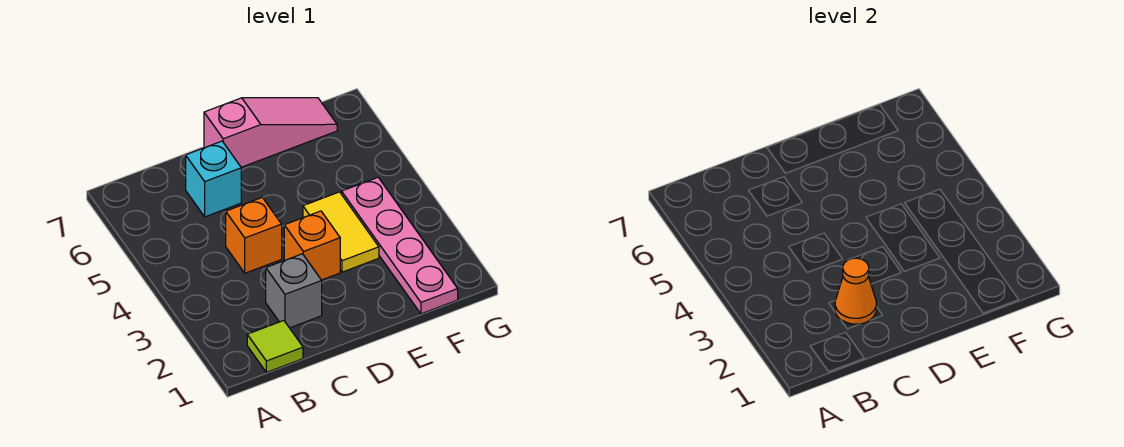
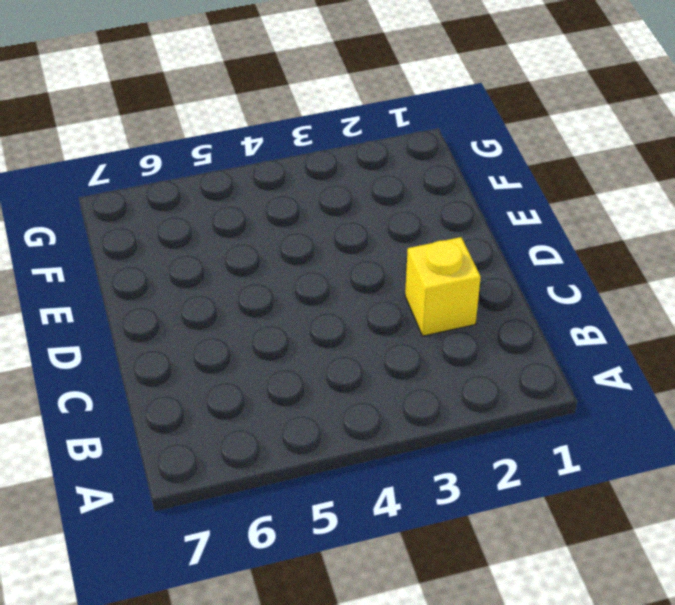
yellow 1x1 brick [405,237,481,336] -> grey 1x1 brick [266,254,322,328]
none -> lime 1x1 tile [247,321,303,372]
none -> orange 1x1 brick [226,197,282,273]

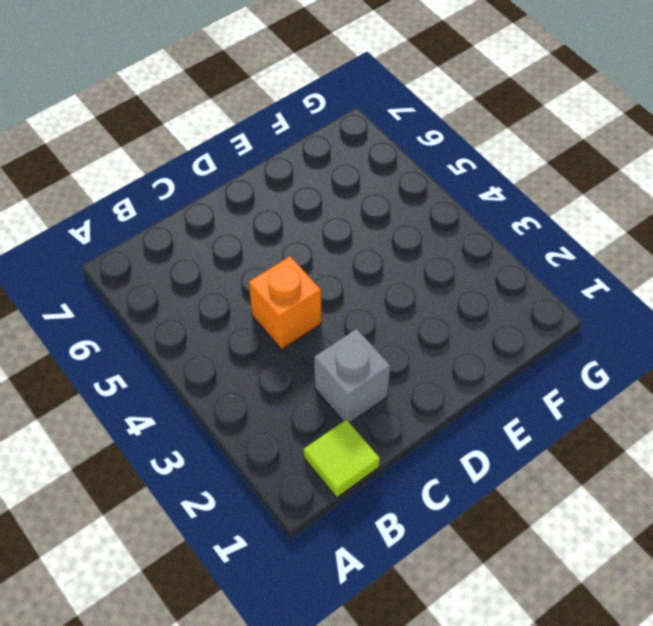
none -> cyan 1x1 brick [186,141,241,217]
none -> orange 1x1 brick [284,211,340,280]

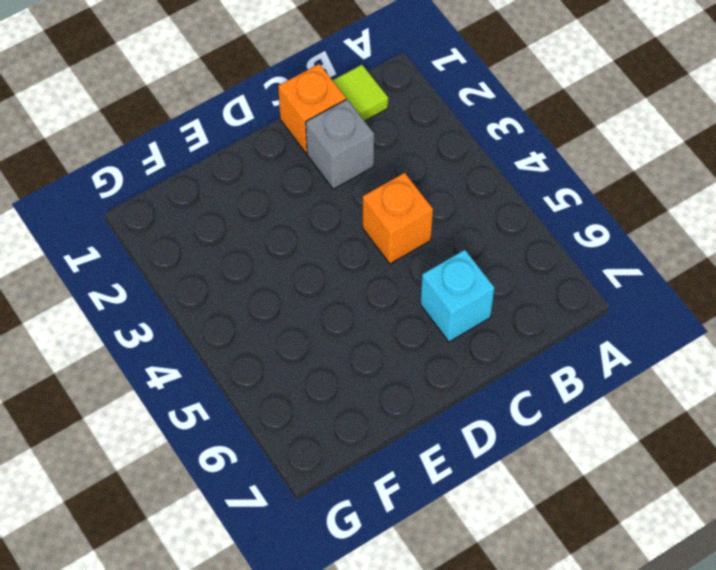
orange 1x1 brick [278,64,346,153] -> orange 1x1 brick moved to [284,211,340,280]
none -> pink 1x3 slope [204,98,337,167]
none -> yellow 1x2 tile [303,192,379,272]

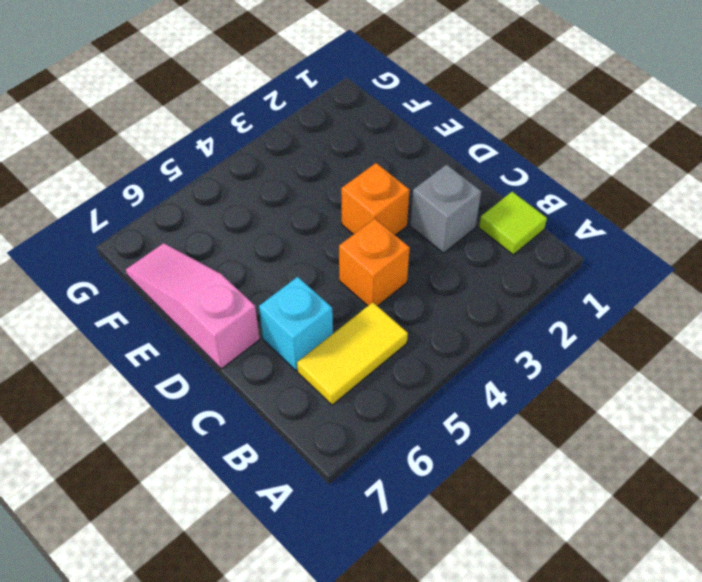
yellow 1x2 tile [297,302,408,405] -> yellow 1x2 tile moved to [303,192,379,272]
none -> pink 1x4 plate [342,177,458,314]
none -> orange 1x1 cone [835,258,876,324]

